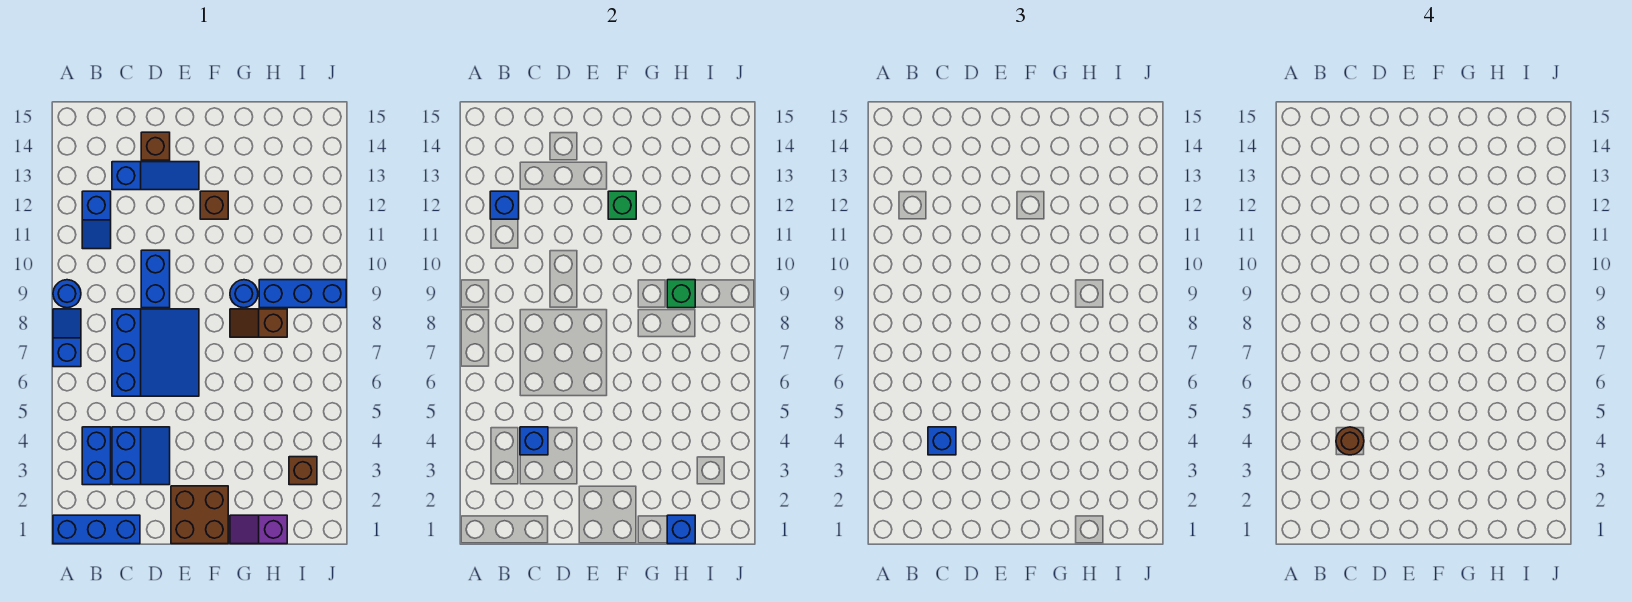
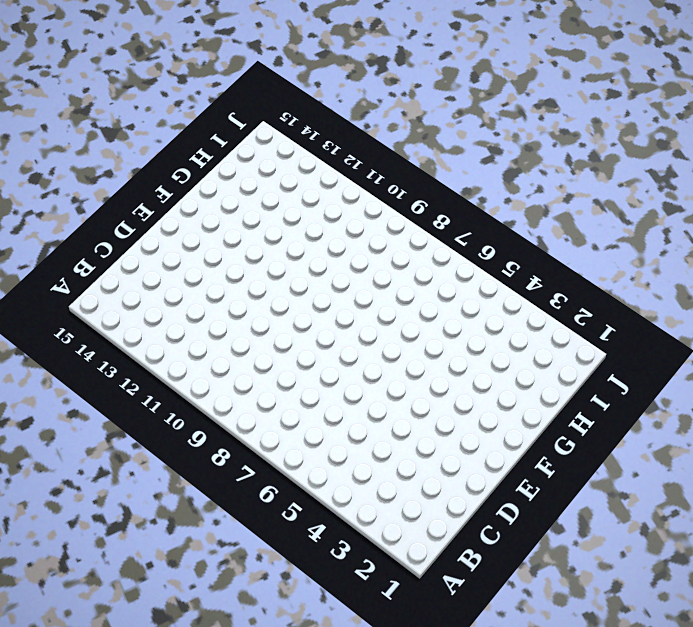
none -> blue 1x3 brick [53,515,140,544]
none -> blue 1x2 slope [53,309,81,367]
none -> blue 1x1 round brick [53,280,81,308]

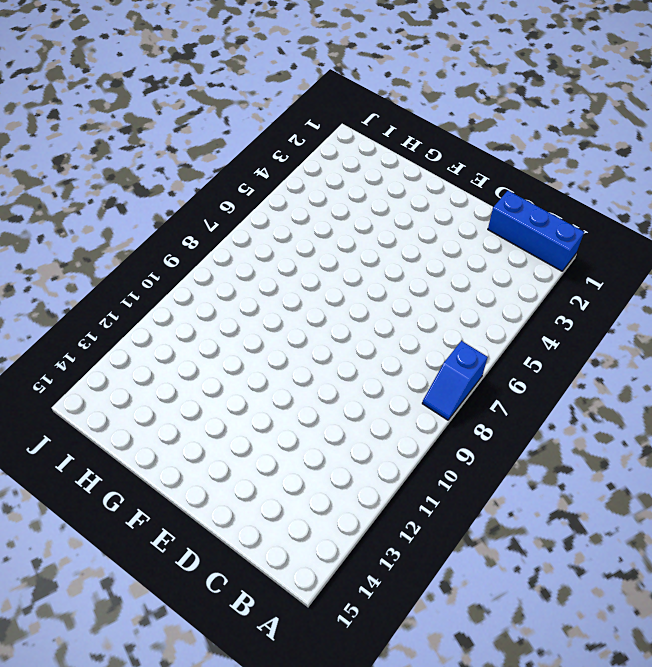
none -> blue 1x1 round brick [53,280,81,308]
none -> blue 1x2 brick [82,427,111,485]
none -> blue 1x2 slope [82,191,111,249]

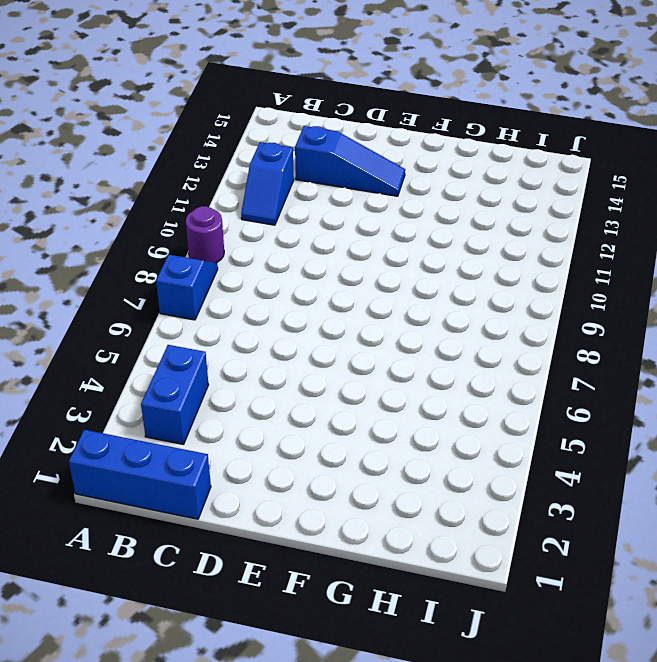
purple 1x1 round brick [186,206,224,263] -> blue 1x1 round brick [53,280,81,308]
none -> blue 2x2 slope [112,427,170,485]
none -> blue 3x3 slope [112,309,199,396]
none -> blue 1x2 brick [141,250,170,308]

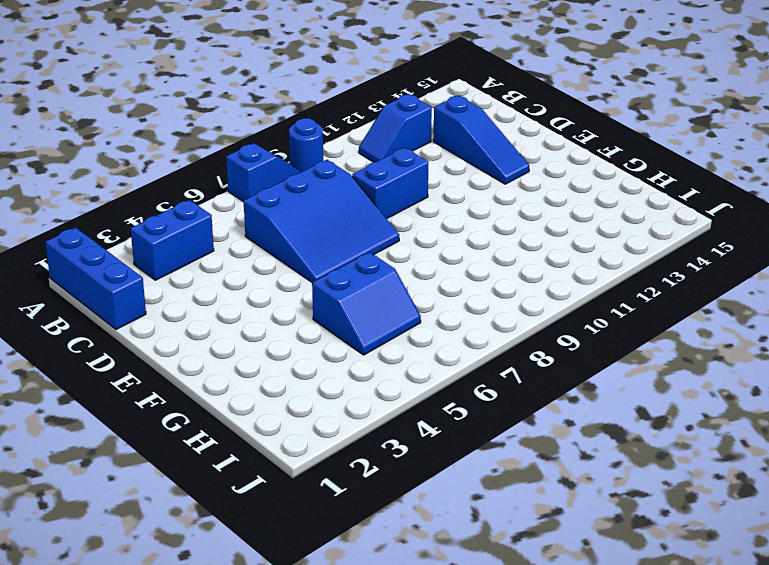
blue 2x2 slope [312,252,421,355] -> blue 2x2 slope moved to [112,427,170,485]
none -> brown 1x1 brick [141,132,170,160]
none -> brown 2x2 brick [171,486,228,544]
none -> brown 1x1 brick [200,191,228,219]

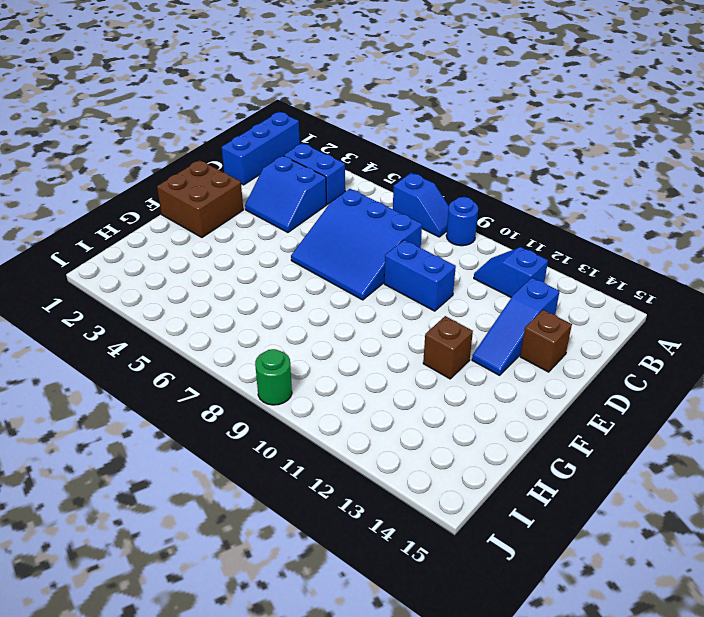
green 1x1 round brick [255,349,292,405] -> blue 1x3 brick [259,280,346,308]
none -> purple 1x2 slope [230,515,287,544]
none -> brown 1x2 slope [230,309,287,337]
none -> blue 1x1 round brick [230,280,258,308]

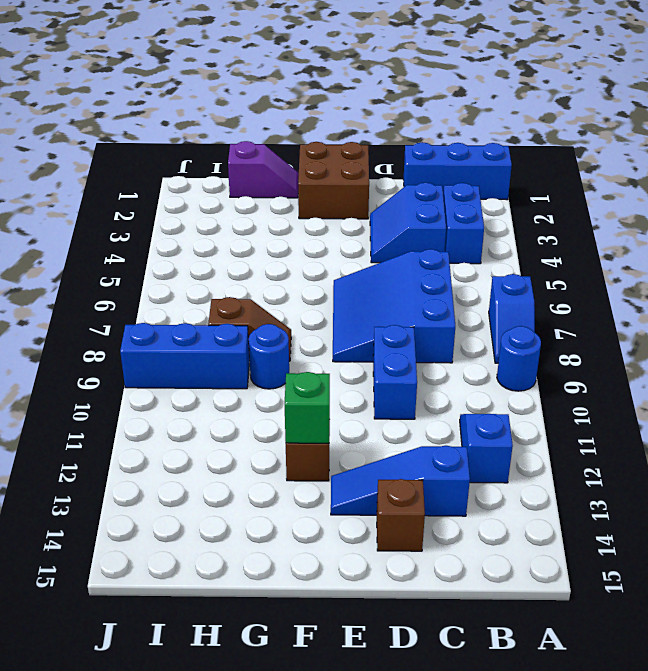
none -> brown 1x1 brick [289,457,317,485]
none -> blue 1x1 brick [490,191,519,219]
none -> blue 1x1 brick [520,427,548,455]

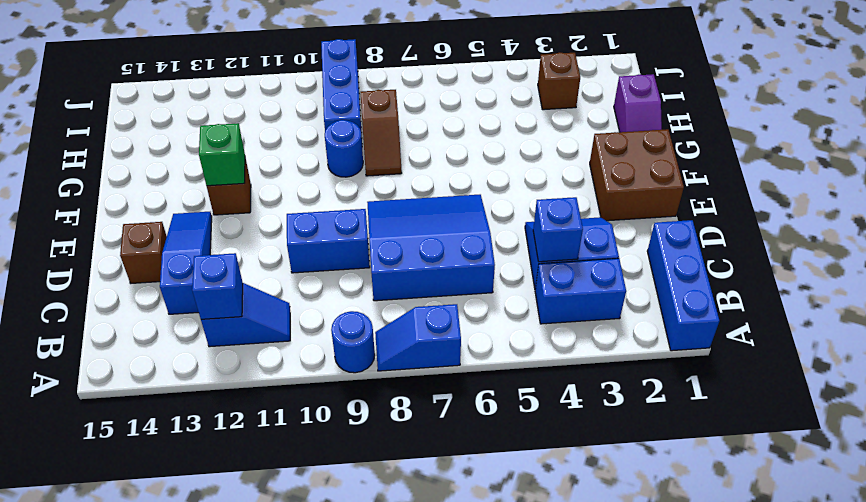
none -> blue 1x1 brick [667,515,695,544]
none -> green 1x1 brick [667,280,695,308]
none -> blue 1x1 brick [928,427,956,455]

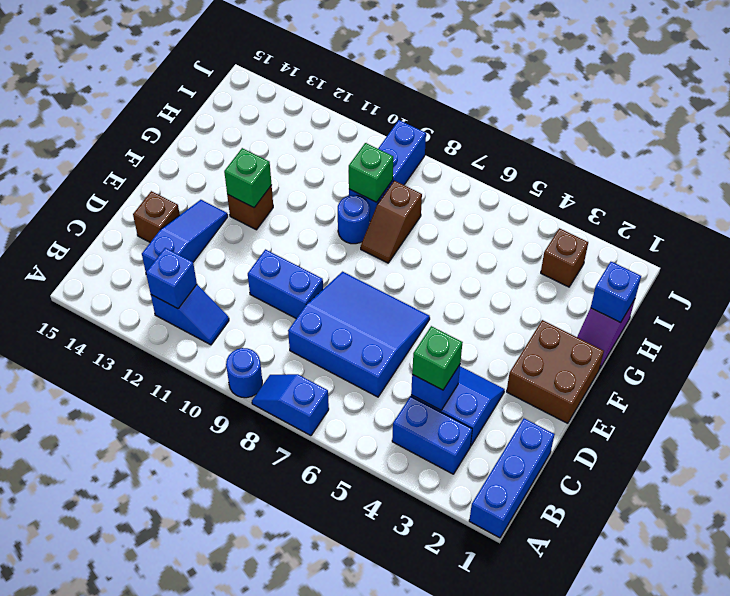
green 1x1 brick [412,326,463,390] -> blue 1x1 brick [928,427,956,455]
none -> brown 1x1 round brick [1336,427,1364,455]

